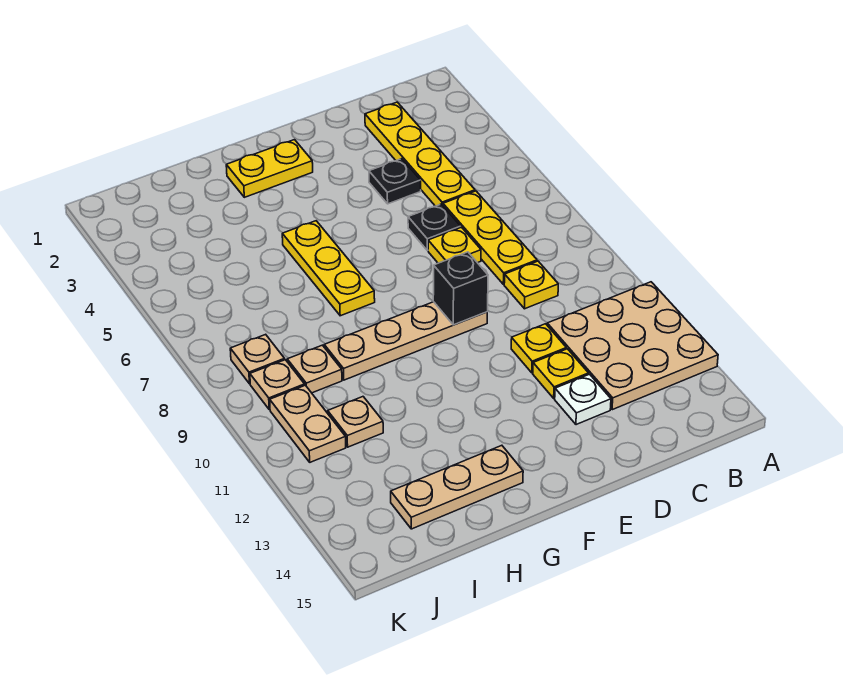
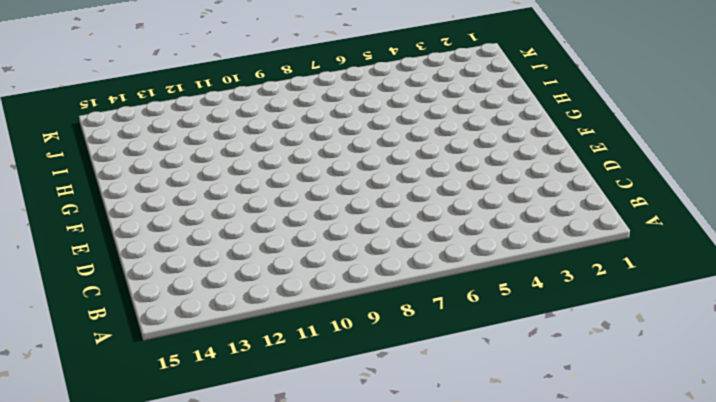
none -> tan 3x3 plate [547,282,718,410]
none -> yellow 1x4 plate [365,102,475,206]
none -> yellow 1x3 plate [443,191,537,284]

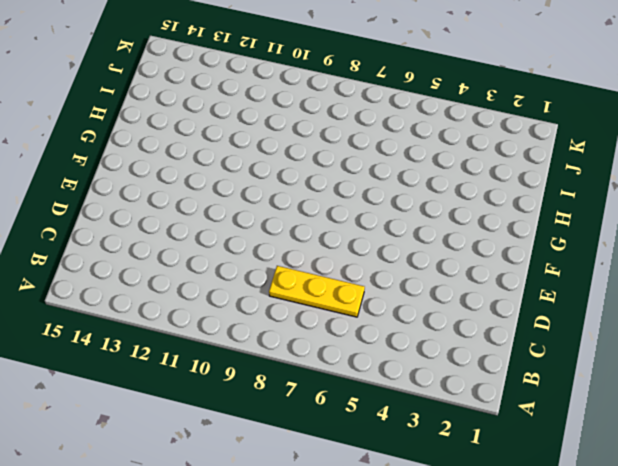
none -> tan 3x3 plate [547,282,718,410]
none -> yellow 1x4 plate [365,102,475,206]
none -> yellow 1x1 plate [504,261,558,309]

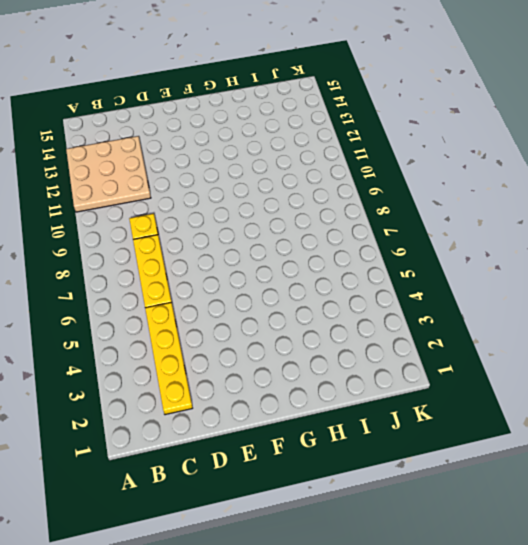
none -> black 1x1 plate [369,159,421,204]
none -> black 1x1 plate [408,204,461,250]
none -> yellow 1x1 plate [428,227,481,263]

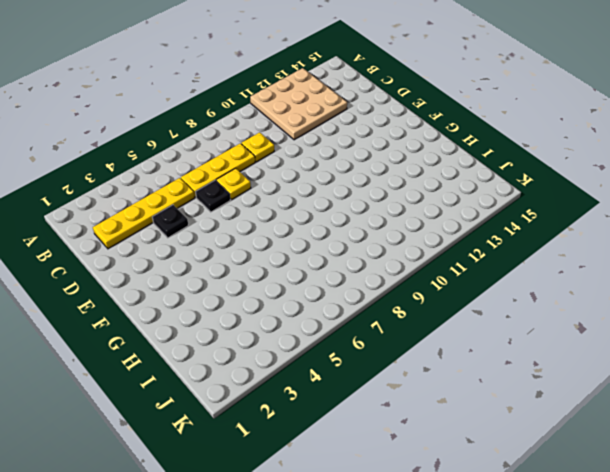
none -> yellow 1x1 plate [511,324,566,373]
none -> yellow 1x1 plate [533,349,589,398]
none -> white 1x1 plate [555,374,611,425]

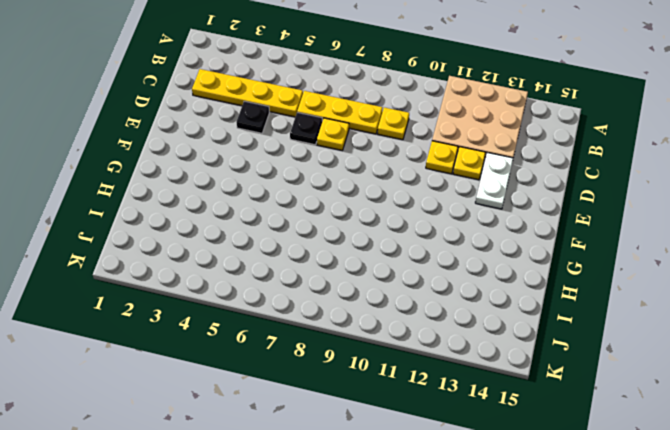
white 1x2 plate [475,153,513,209] -> white 1x1 plate [555,374,611,425]
none -> tan 1x4 plate [324,302,487,380]
none -> yellow 1x2 plate [226,140,313,197]
none -> yellow 1x3 plate [282,221,375,316]

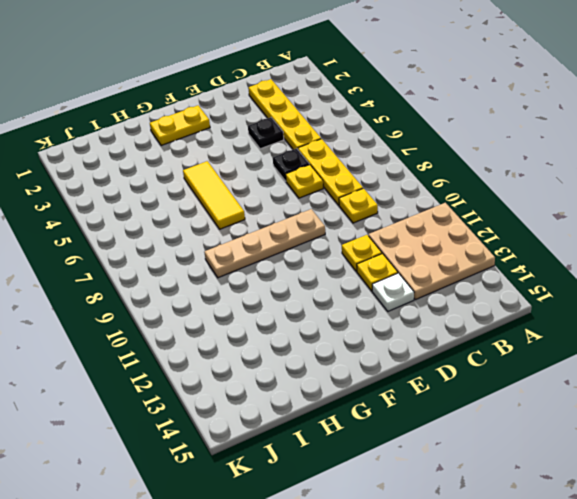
yellow 1x3 tile [183,161,245,229] -> yellow 1x3 plate [282,221,375,316]
none -> tan 1x3 plate [391,445,523,529]
none -> tan 1x1 plate [287,345,342,393]
none -> tan 1x1 plate [328,397,383,447]

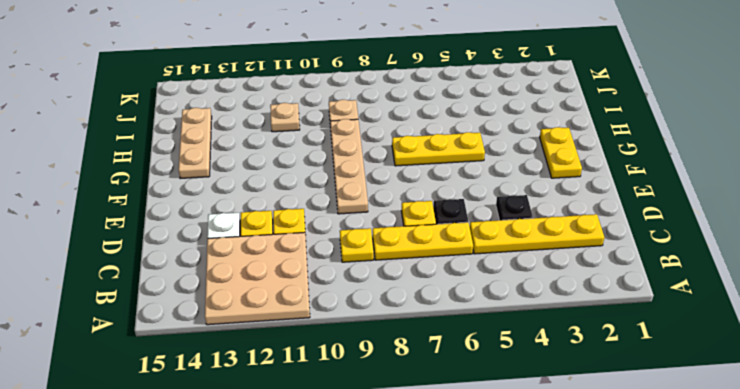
none -> tan 1x1 plate [230,334,285,384]
none -> tan 1x1 plate [250,360,305,410]
none -> tan 1x2 plate [270,385,346,462]

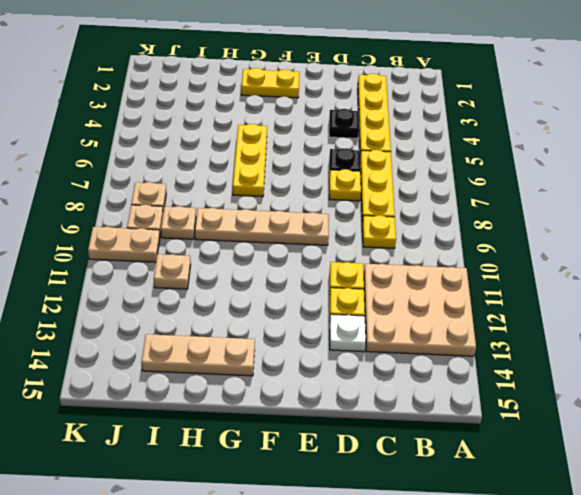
tan 1x2 plate [88,227,160,262] -> tan 1x2 plate turned to [270,385,346,462]
none -> black 1x1 brick [433,252,488,325]

